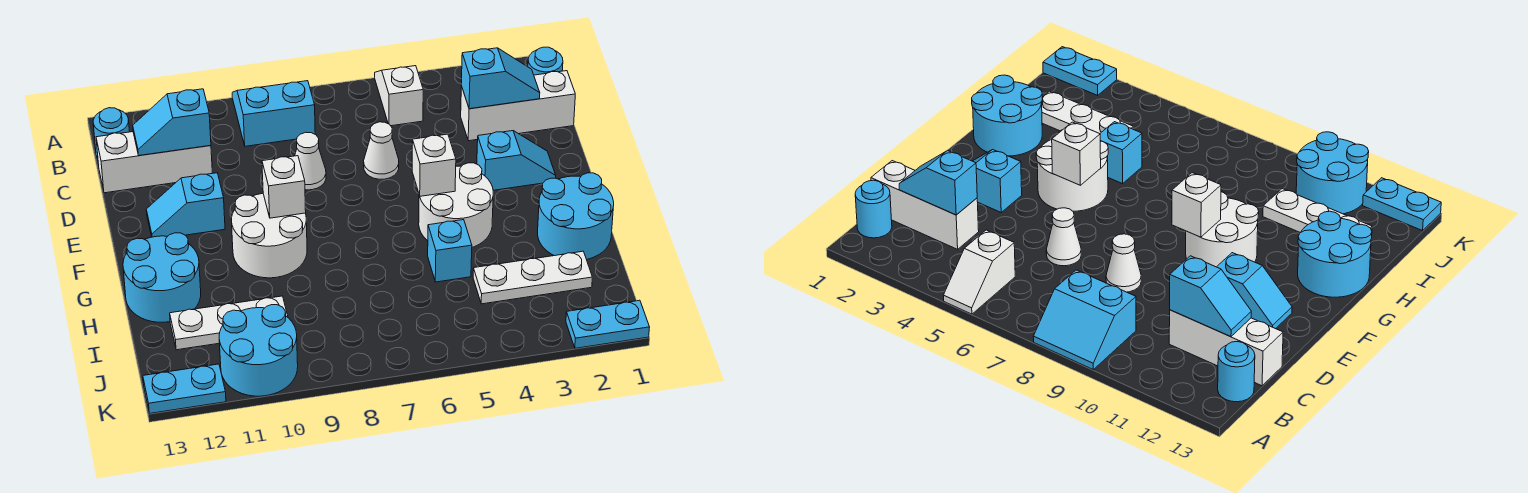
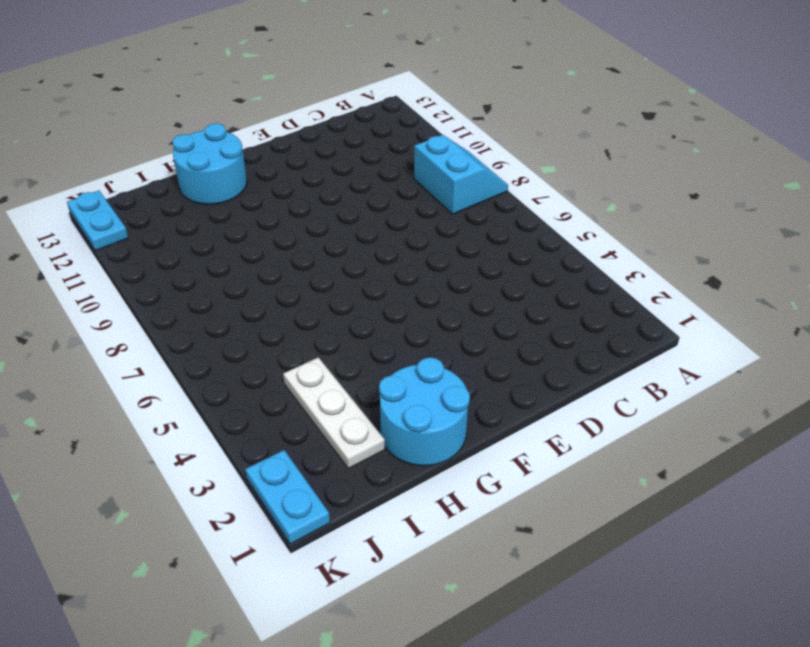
none -> white 1x2 slope [375,66,423,126]
none -> cyan 1x1 round brick [528,47,563,75]
none -> cyan 1x1 round brick [93,108,129,158]

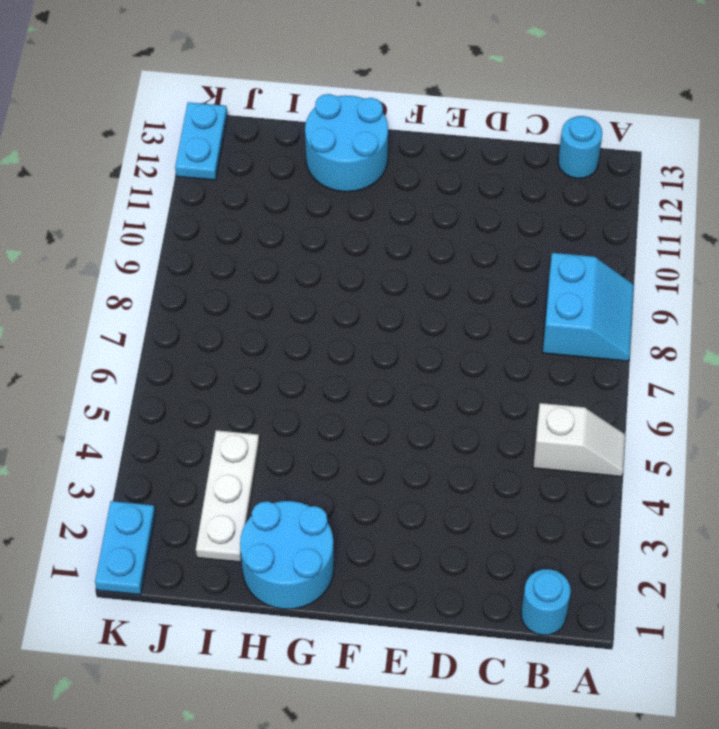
none -> white 1x3 brick [461,71,575,141]
none -> white 1x3 brick [96,132,212,193]
none -> white 1x1 cone [364,122,399,179]

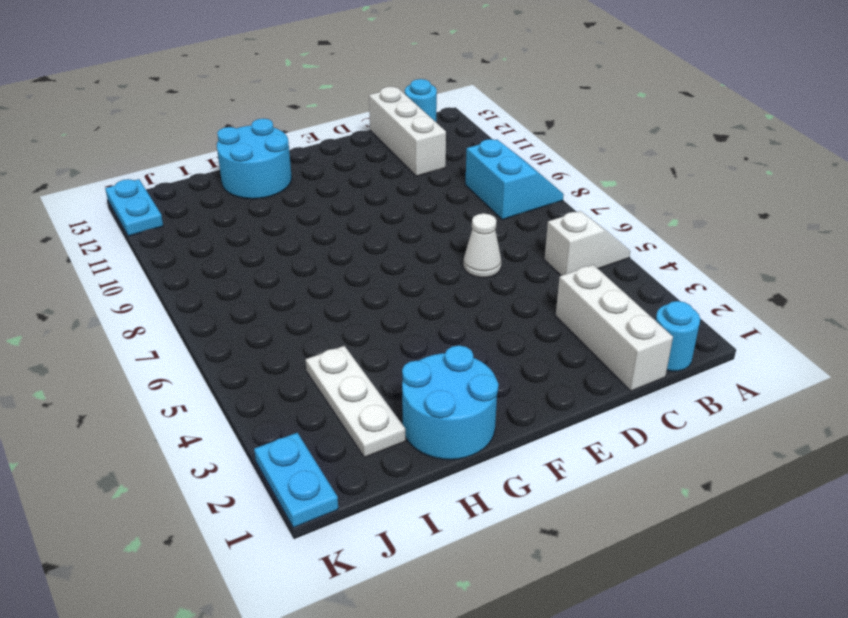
none -> white 1x1 cone [295,132,326,190]
none -> cyan 1x2 slope [477,131,556,190]
none -> cyan 1x2 slope [146,173,225,237]

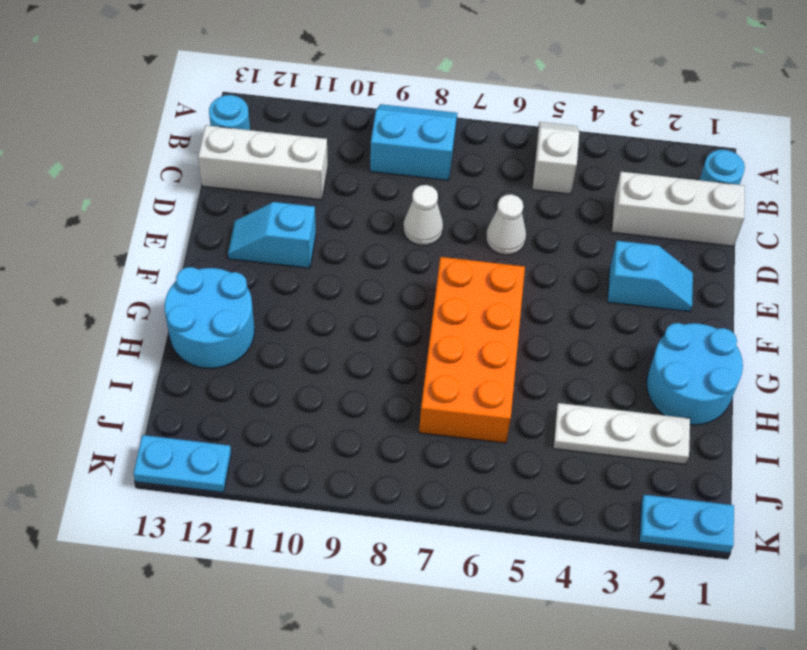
orange 2x4 brick [419,257,525,443] -> none
none -> white 2x2 round brick [419,163,493,247]
none -> white 2x2 round brick [231,193,307,278]
none -> cyan 1x1 brick [428,220,472,282]

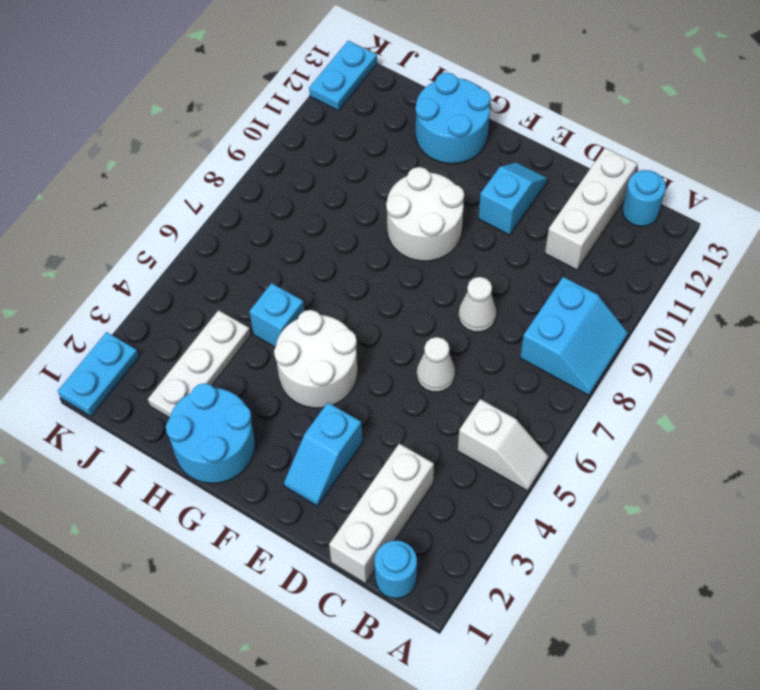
none -> white 1x3 plate [170,296,288,350]
none -> cyan 2x2 round brick [219,305,298,396]
none -> cyan 1x2 slope [461,48,540,109]

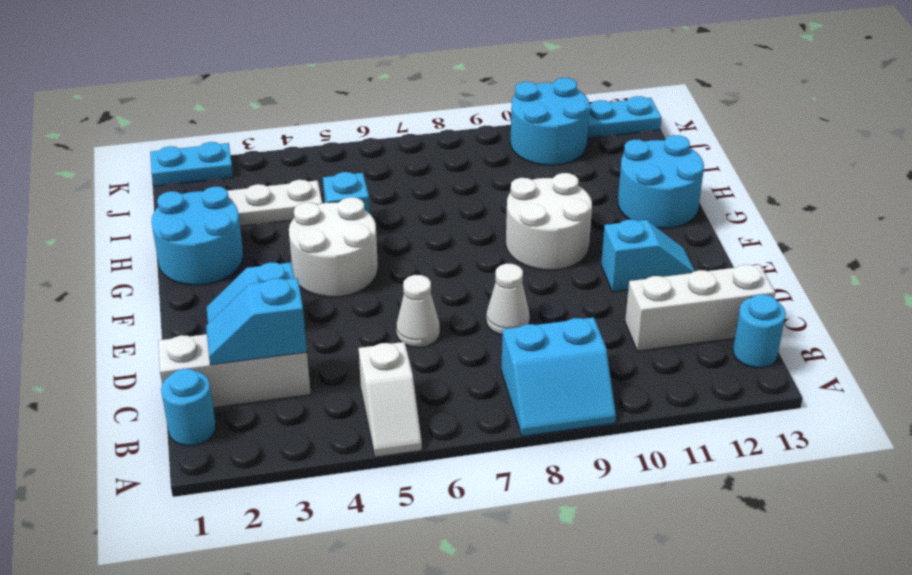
none -> white 1x3 plate [170,296,288,350]
none -> cyan 1x2 slope [133,89,211,156]
none -> white 1x1 brick [412,134,456,196]

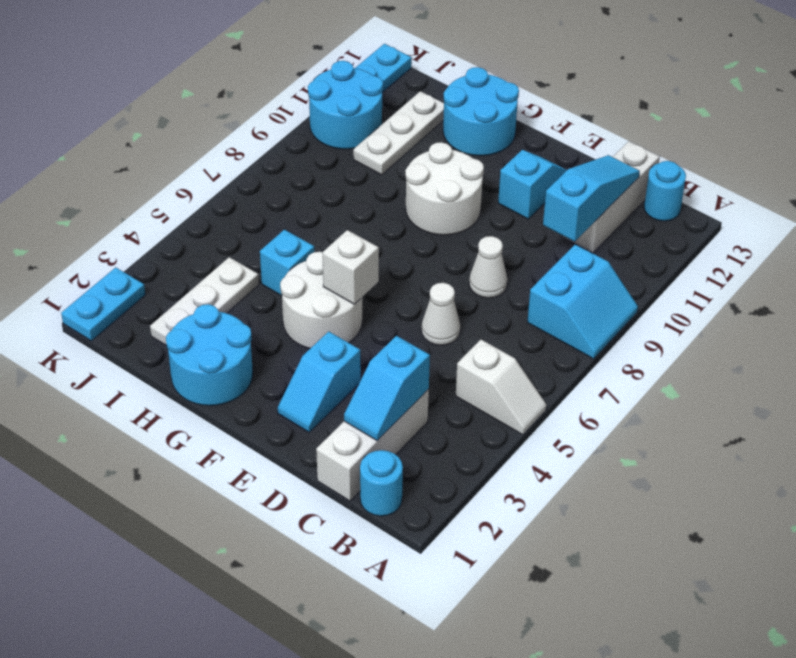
cyan 1x3 slope [543,155,640,242] -> cyan 1x2 slope [133,89,211,156]
none -> white 1x1 brick [262,156,306,218]

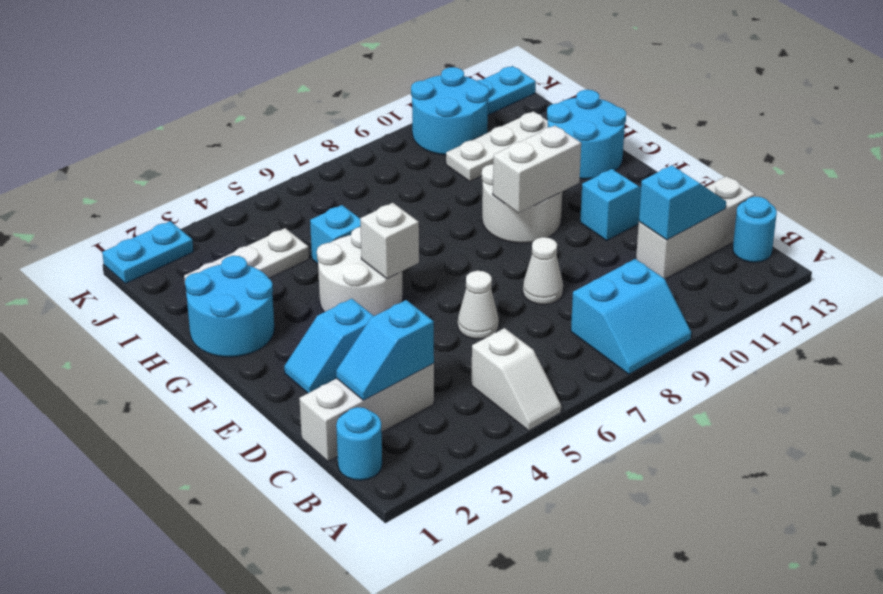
white 1x2 brick [493,126,581,213] -> white 1x1 brick [262,156,306,218]

